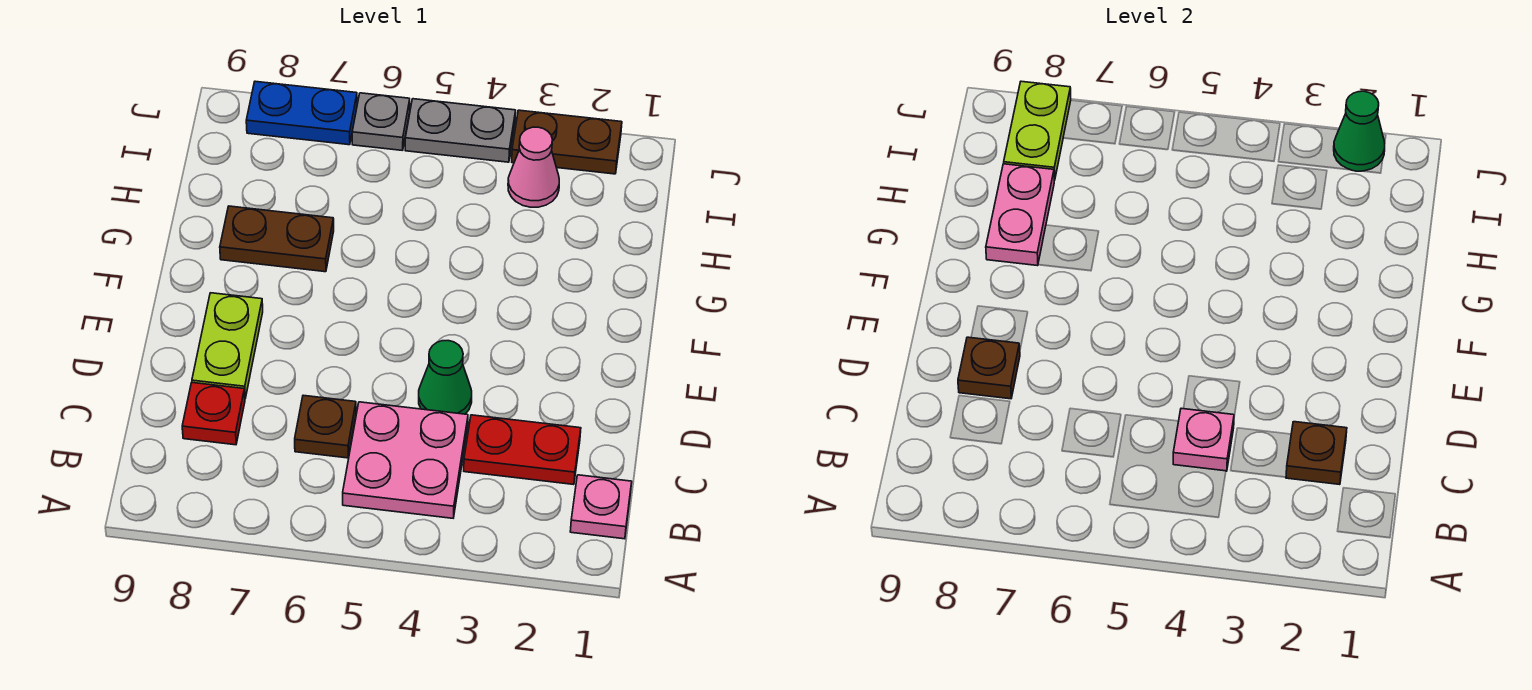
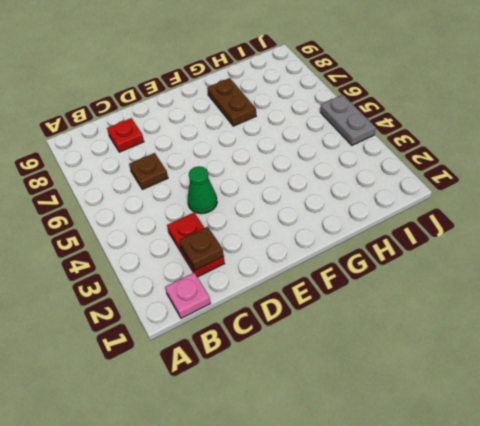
none -> pink 2x2 plate [343,402,468,518]
none -> lime 1x2 plate [192,293,263,398]
none -> pink 1x1 cone [508,127,559,207]

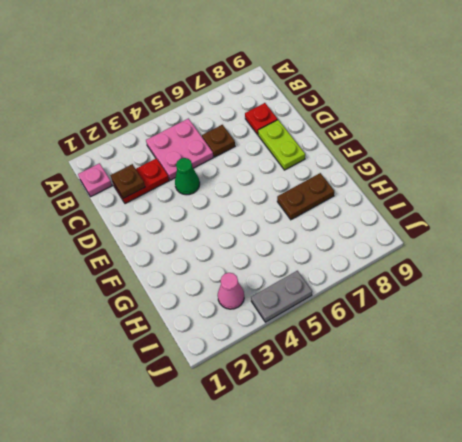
none -> brown 1x2 plate [512,110,622,174]
none -> grey 1x1 plate [352,93,410,151]
none -> blue 1x2 plate [246,81,357,145]

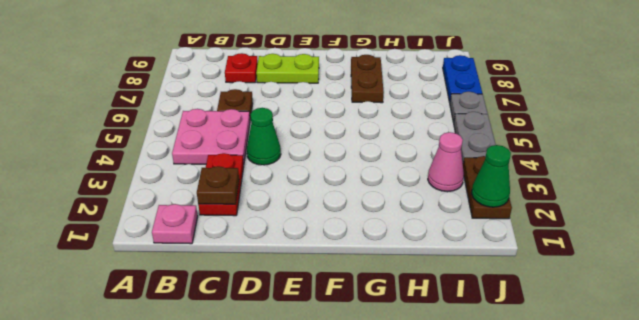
none -> pink 1x1 plate [1173,408,1234,471]
none -> brown 1x1 plate [958,337,1020,399]
none -> pink 1x2 plate [986,164,1054,266]

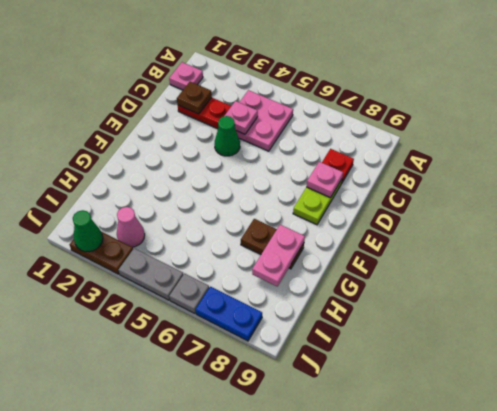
pink 1x1 plate [307,162,343,198] -> brown 1x1 plate [958,337,1020,399]
none -> brown 1x1 plate [295,395,356,458]
none -> lime 1x2 plate [1004,81,1071,180]

